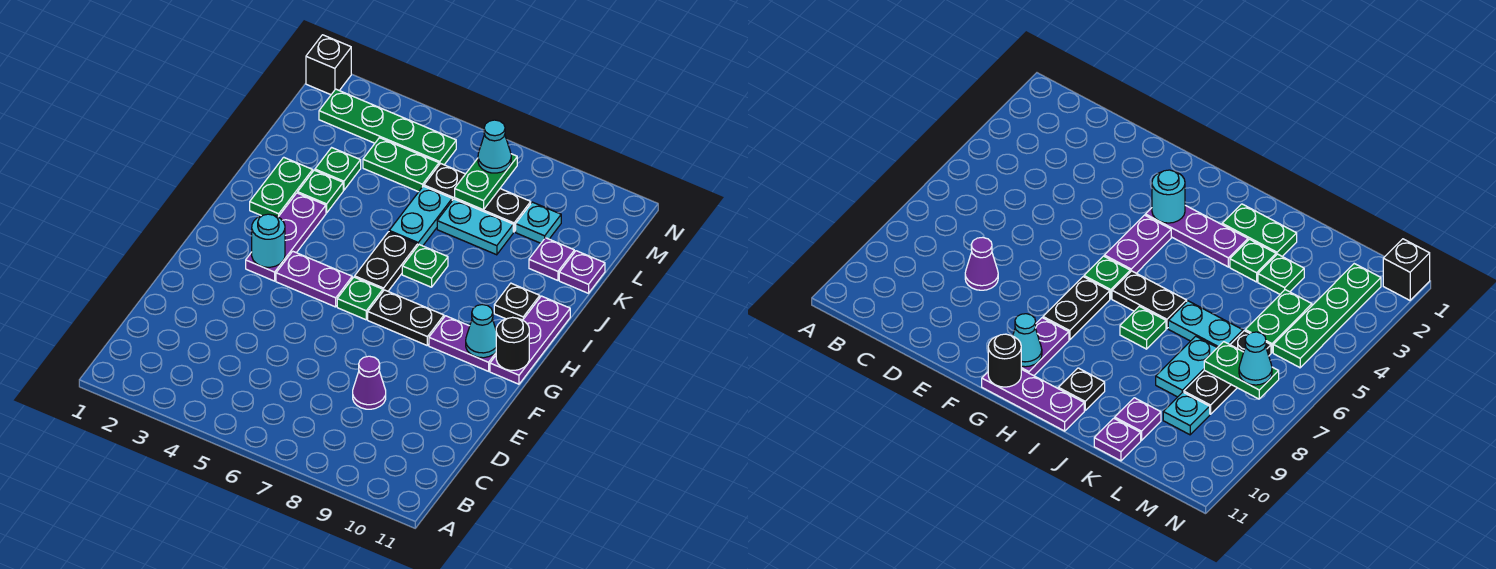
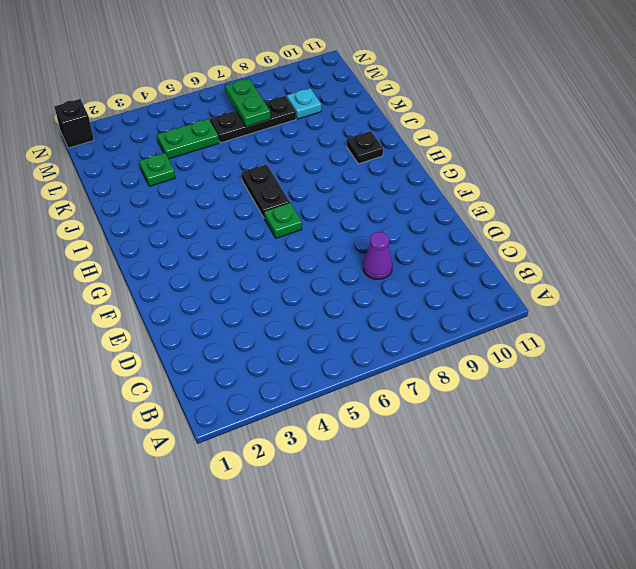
none -> purple 1x3 plate [246,193,326,281]
none -> purple 1x2 plate [276,251,352,307]
none -> black 1x2 plate [368,290,444,345]

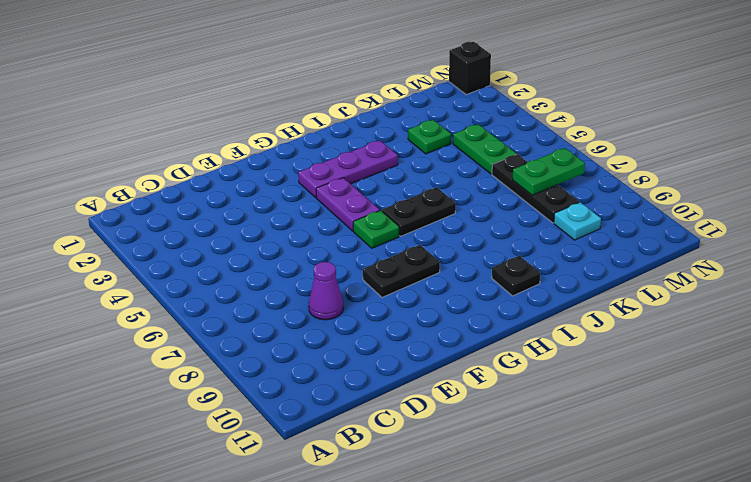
black 1x2 plate [363,245,440,297] -> black 1x2 plate turned to [368,290,444,345]
none -> purple 1x2 plate [429,316,496,371]
none -> purple 1x3 plate [490,296,570,384]
none -> green 1x2 plate [250,157,313,217]

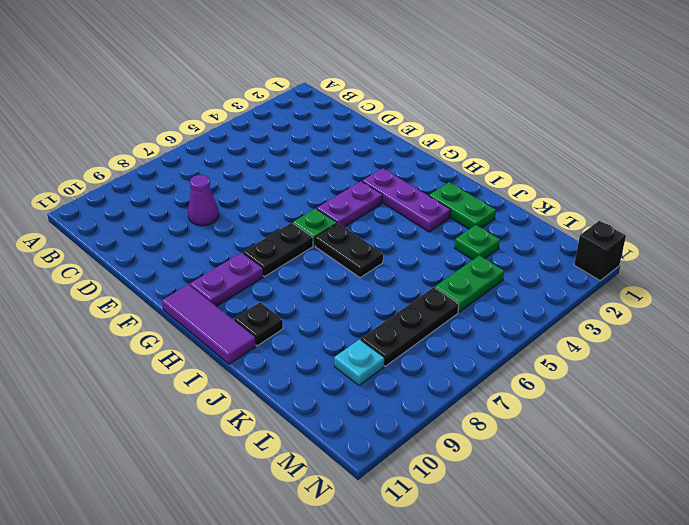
purple 1x3 tile [162,284,256,364] -> purple 1x3 plate [490,296,570,384]
none -> green 1x1 plate [402,245,448,287]
none -> green 1x1 plate [298,170,343,213]
none -> cyan 1x2 plate [389,186,452,246]

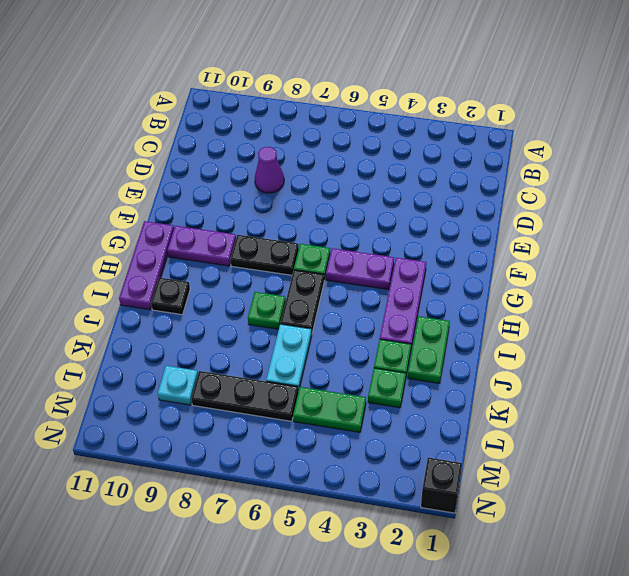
none -> cyan 1x2 plate [437,199,513,255]
none -> purple 1x1 plate [529,238,574,280]
none -> purple 1x1 plate [559,251,605,293]

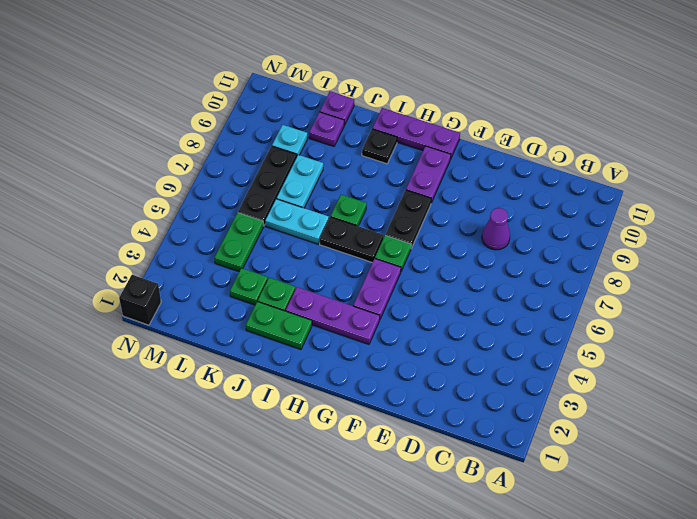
none -> green 1x4 plate [319,89,456,165]
none -> cyan 1x1 round brick [252,214,285,267]
none -> cyan 1x1 cone [466,305,496,358]

